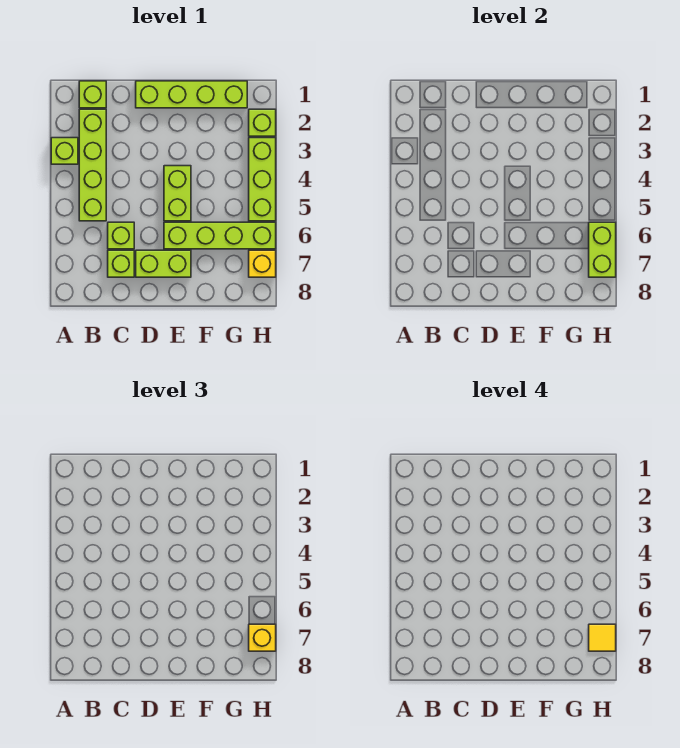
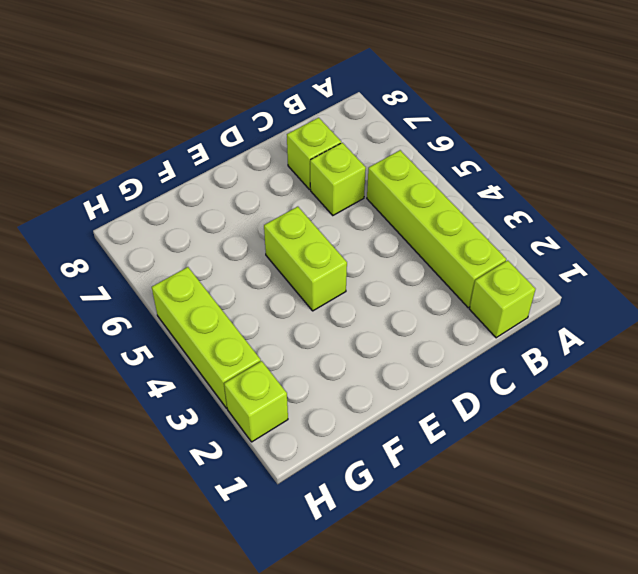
none -> lime 1x1 brick [51,138,78,164]
none -> lime 1x4 brick [136,81,247,108]
none -> lime 1x2 brick [136,250,191,277]

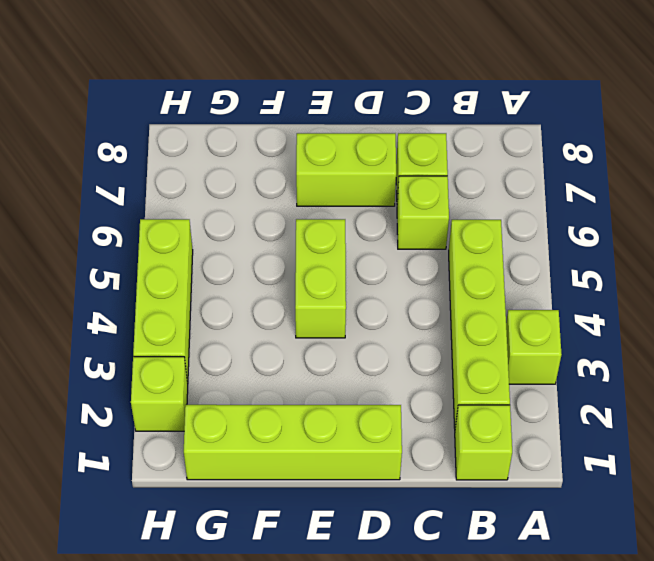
none -> lime 1x4 brick [164,222,276,249]
none -> yellow 1x1 brick [249,250,276,277]
none -> lime 1x2 brick [589,222,616,277]

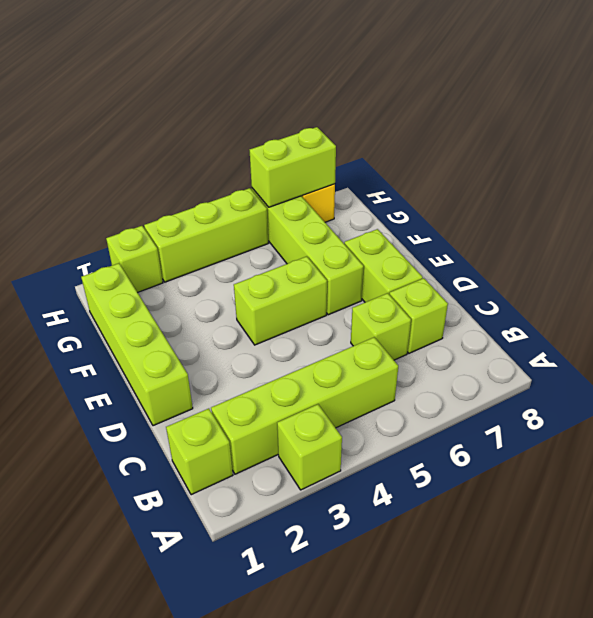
none -> yellow 1x1 brick [249,624,276,651]
none -> yellow 1x1 tile [589,624,616,651]

